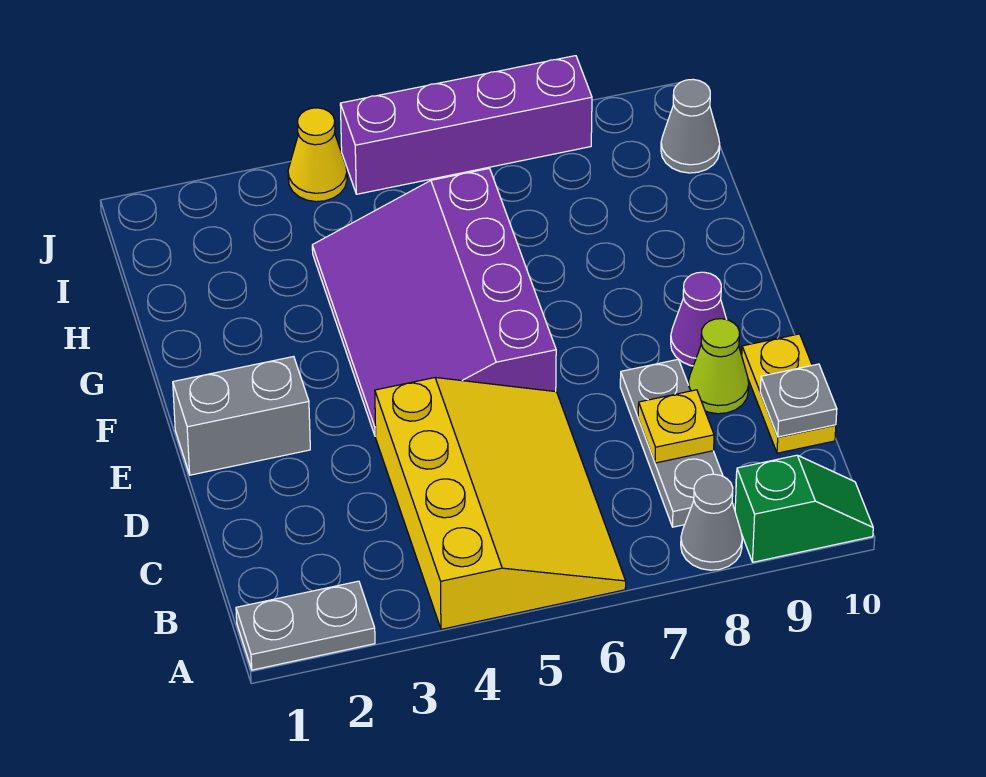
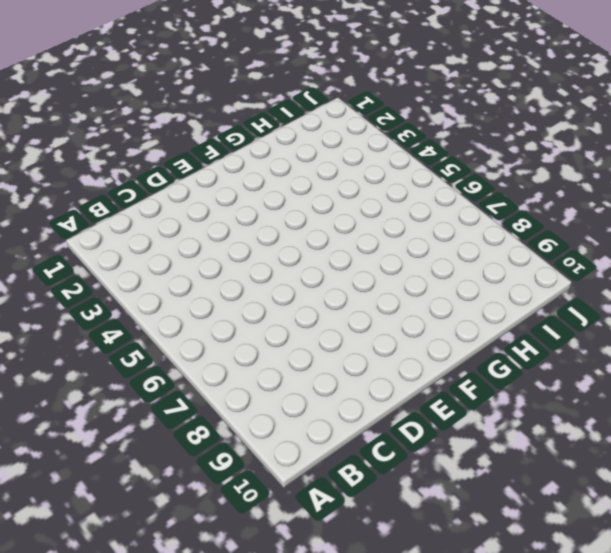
none -> grey 1x2 plate [236,581,375,670]
none -> yellow 3x4 slope [375,378,626,629]
none -> grey 1x1 cone [681,474,742,570]

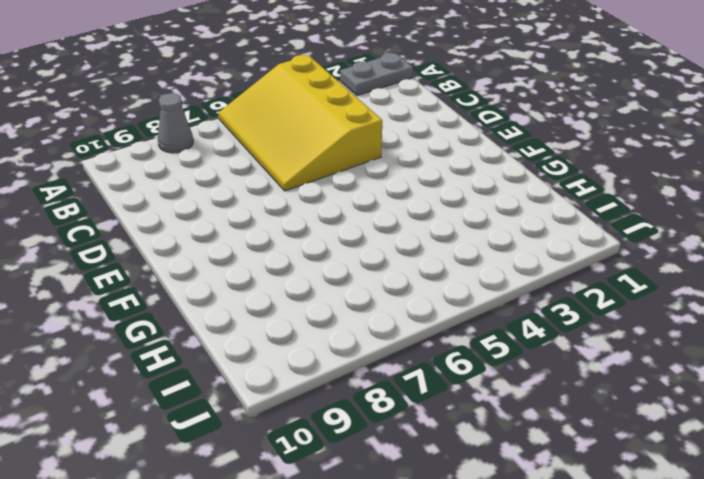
none -> green 1x2 slope [735,455,873,562]
none -> grey 1x3 plate [620,359,723,527]
none -> yellow 1x2 plate [742,334,836,453]

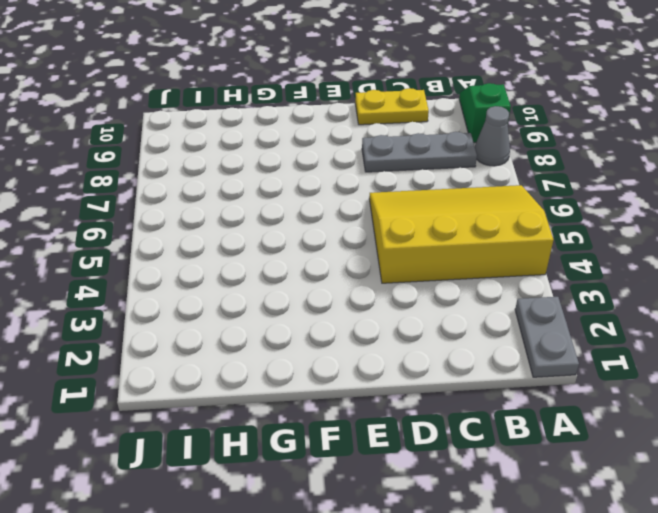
none -> lime 1x1 cone [688,319,749,414]
none -> grey 1x2 brick [173,357,310,475]
none -> purple 3x4 slope [312,168,556,436]

